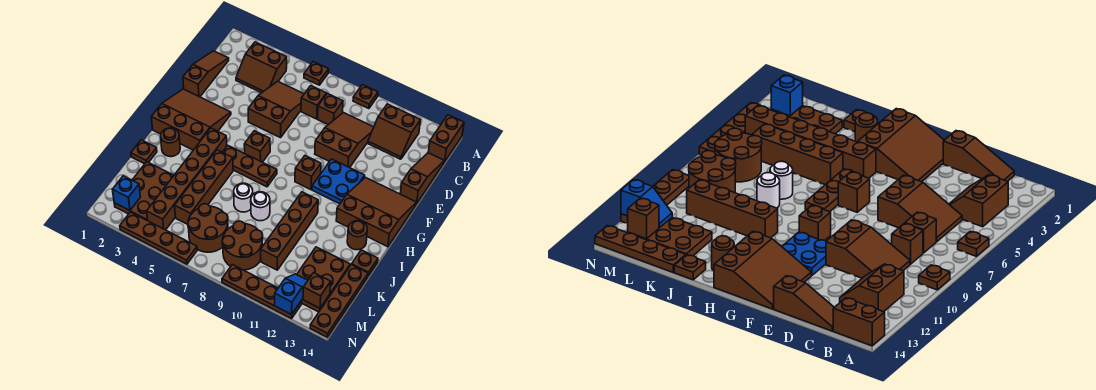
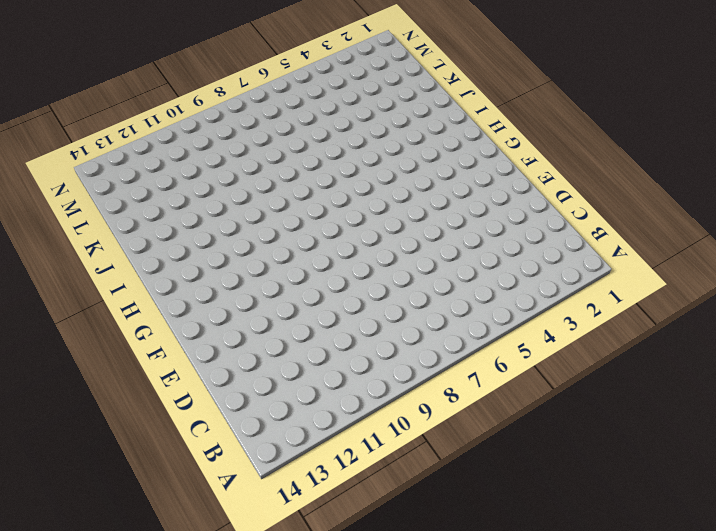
none -> brown 1x1 plate [304,62,329,85]
none -> brown 1x1 plate [353,85,378,109]
none -> brown 1x2 brick [428,115,464,162]
none -> brown 2x2 slope [236,42,287,93]

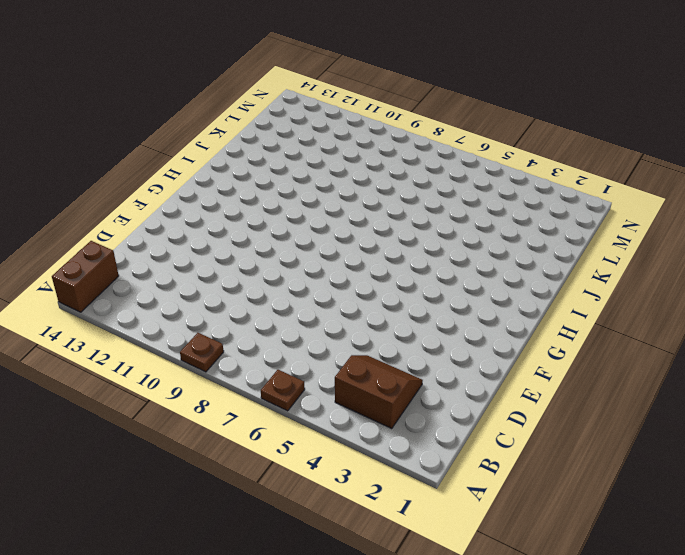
none -> brown 2x2 slope [368,104,420,159]
none -> brown 1x3 slope [183,51,229,97]
none -> brown 2x3 slope [248,81,304,138]
none -> brown 1x1 brick [301,86,326,119]

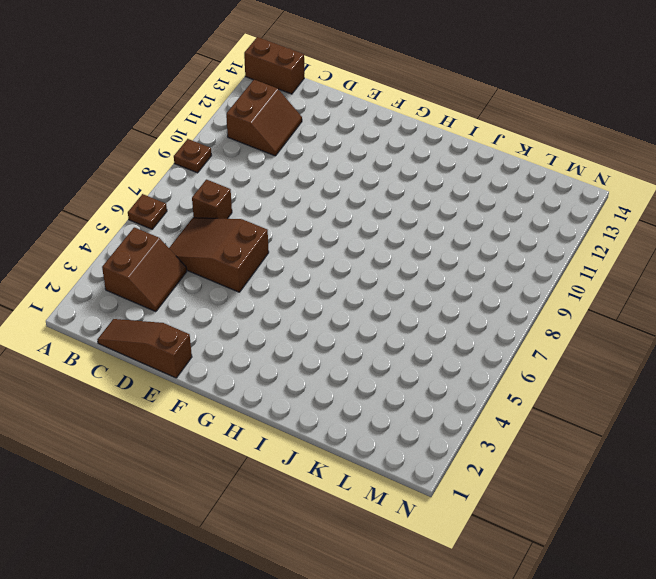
none -> brown 1x1 brick [318,93,343,125]
none -> brown 2x3 slope [315,113,374,168]
none -> brown 1x3 slope [400,153,444,203]
none -> brown 3x3 slope [151,89,231,150]

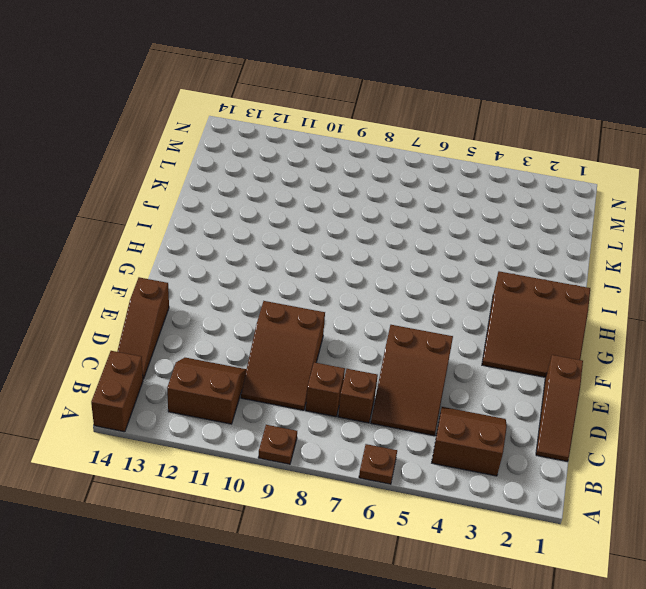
none -> blue 2x2 plate [312,159,365,204]
none -> brown 3x3 slope [336,178,417,247]
none -> brown 1x1 brick [244,131,270,162]
none -> brown 1x1 brick [295,156,321,190]

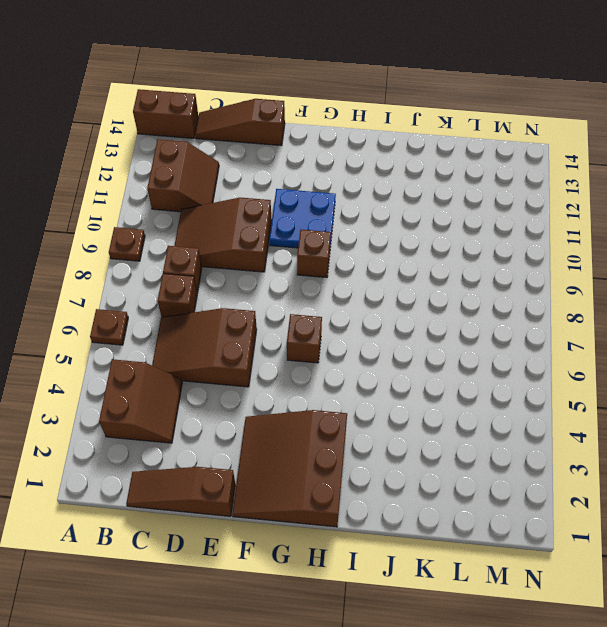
none -> brown 3x3 slope [336,178,417,247]
none -> brown 1x6 brick [147,128,227,230]
none -> brown 1x3 plate [222,145,277,187]
none -> brown 1x1 round brick [161,128,180,157]

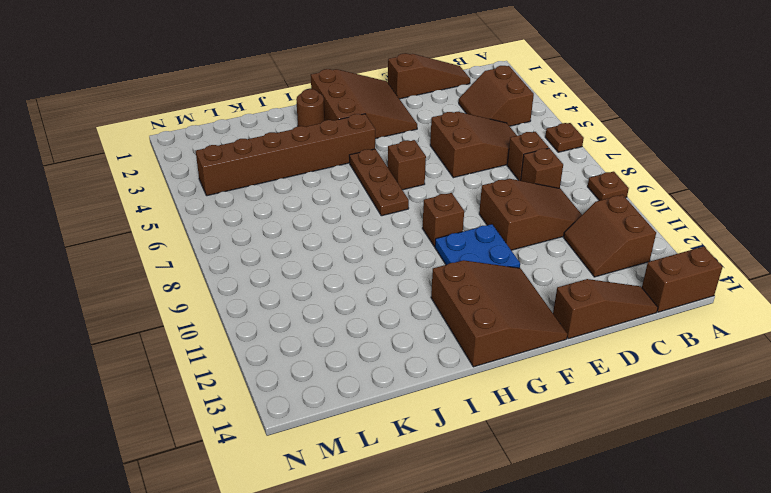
none -> brown 1x4 brick [175,150,233,224]
none -> brown 1x4 brick [261,192,318,270]
none -> brown 1x1 round brick [347,221,367,250]
none -> brown 1x1 plate [131,140,157,164]

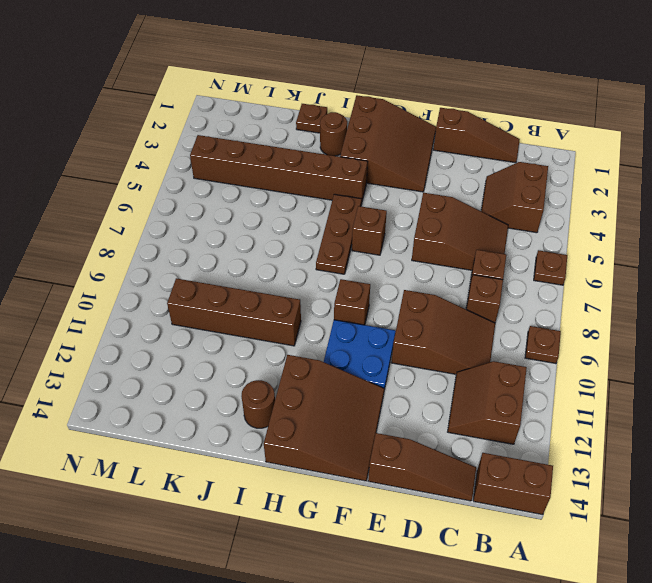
none -> brown 1x4 brick [175,150,233,224]
none -> white 1x1 round brick [234,183,253,212]
none -> white 1x1 round brick [251,192,270,221]
none -> brown 1x1 plate [352,250,378,276]

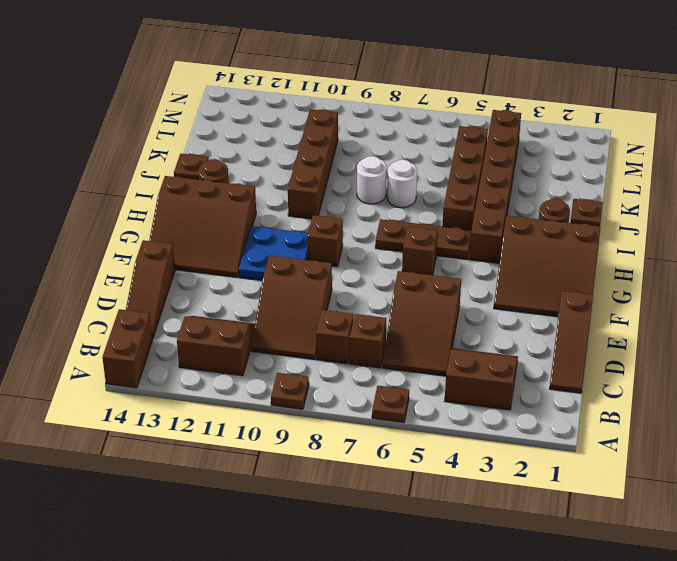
none -> brown 2x3 plate [114,162,174,221]
none -> brown 2x3 plate [297,247,350,312]
none -> brown 1x4 plate [310,265,368,337]
none -> brown 2x2 round brick [188,204,228,252]

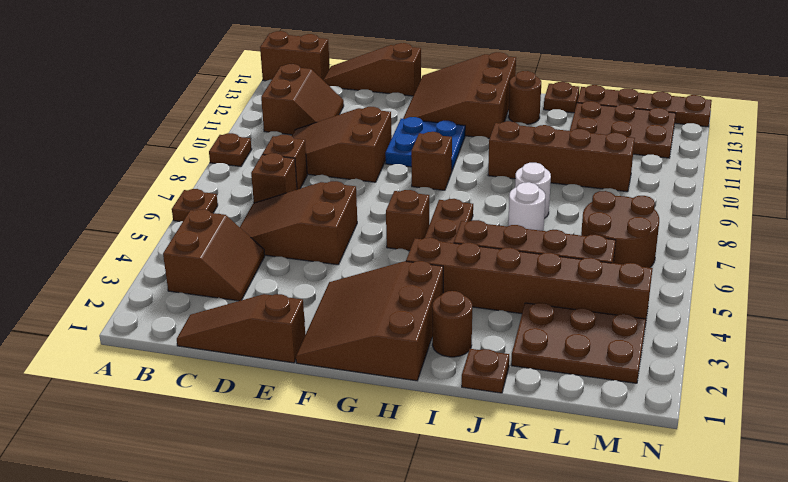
none -> brown 2x2 round brick [222,221,263,270]
none -> brown 1x4 plate [120,212,197,264]
none -> brown 1x4 plate [222,265,302,319]
none -> blue 1x1 brick [113,176,140,211]

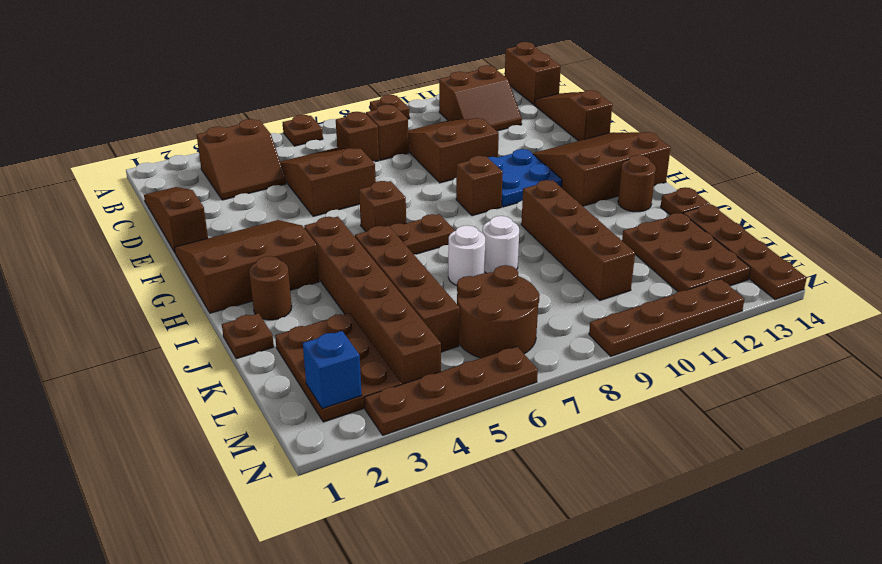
none -> brown 2x2 round brick [222,221,263,270]
none -> blue 1x2 slope [275,274,308,315]
none -> brown 1x1 brick [303,273,331,308]

